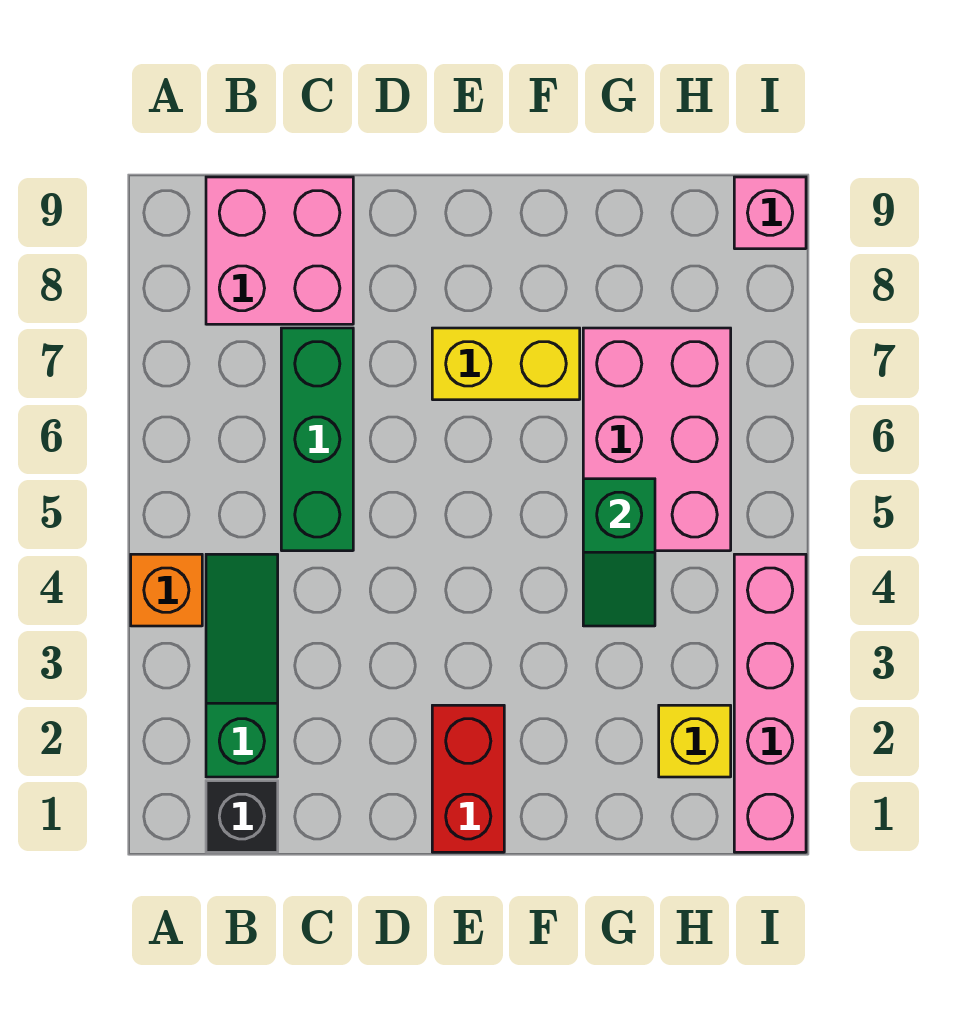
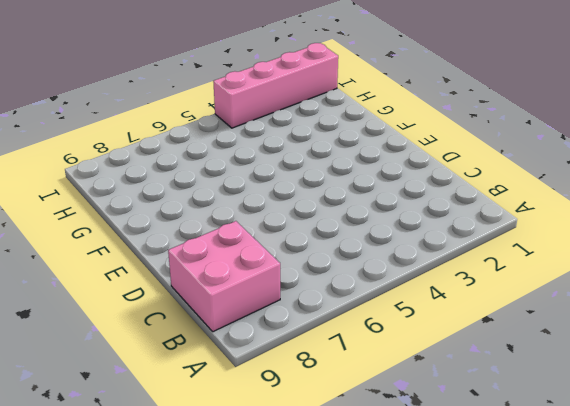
none -> orange 1x1 brick [131,554,202,626]
none -> black 1x1 brick [206,781,278,852]
none -> green 1x3 slope [206,554,278,777]

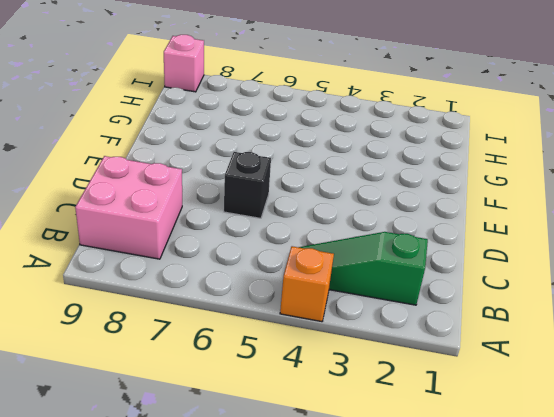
black 1x1 brick [224,152,271,218] -> black 1x1 brick moved to [206,781,278,852]
none -> green 1x3 brick [281,328,353,551]
none -> red 1x2 brick [432,705,504,852]
none -> yellow 1x2 brick [432,328,580,400]

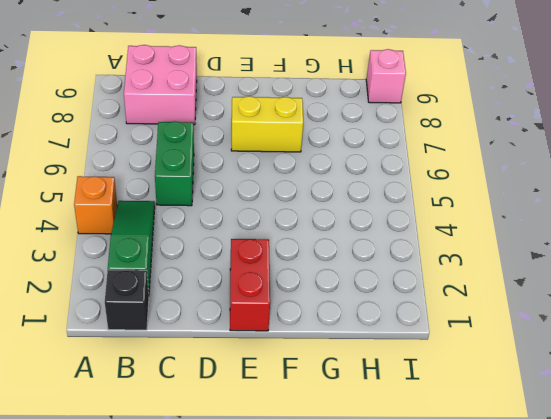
green 1x2 brick [155,121,194,206] -> green 1x3 brick [281,328,353,551]
none -> pink 2x3 brick [583,328,731,551]
none -> yellow 1x1 brick [659,705,731,777]
none -> pink 1x4 brick [734,554,806,852]

